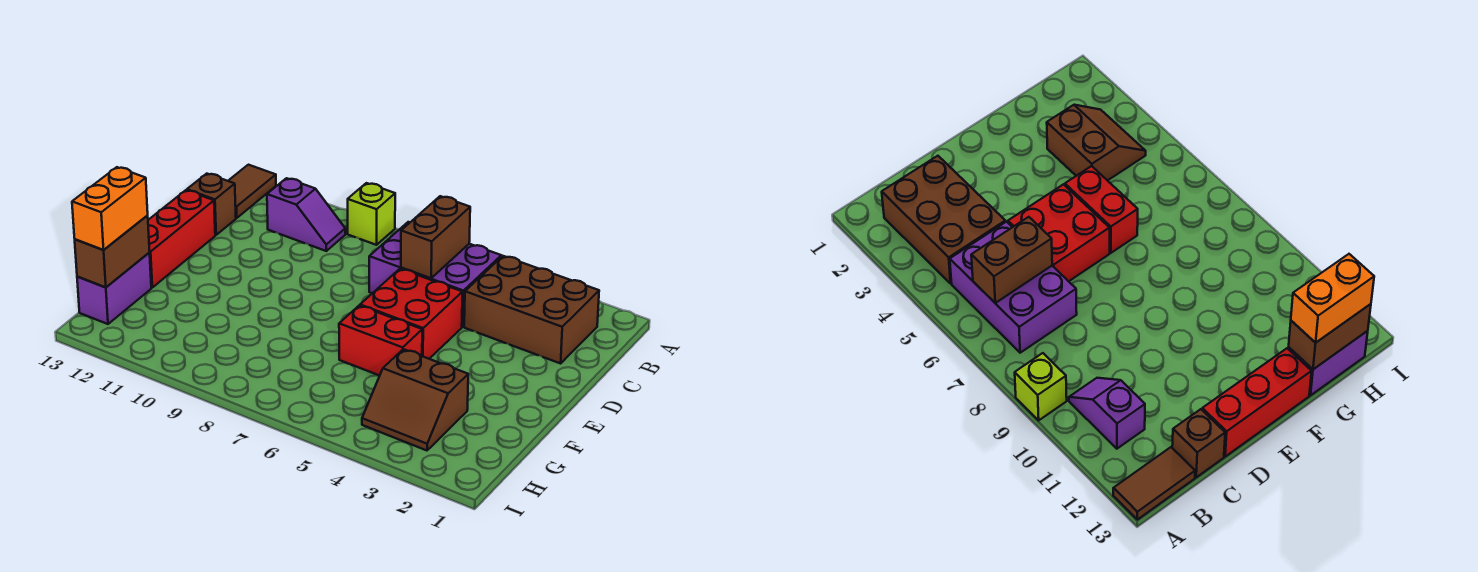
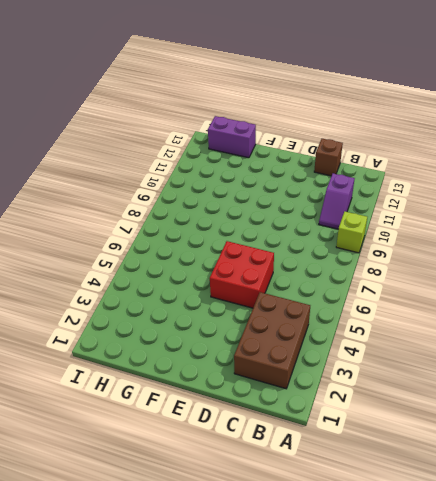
none -> brown 1x2 tile [228,165,276,218]
none -> purple 2x3 brick [369,222,501,327]
none -> red 1x3 brick [148,190,215,287]

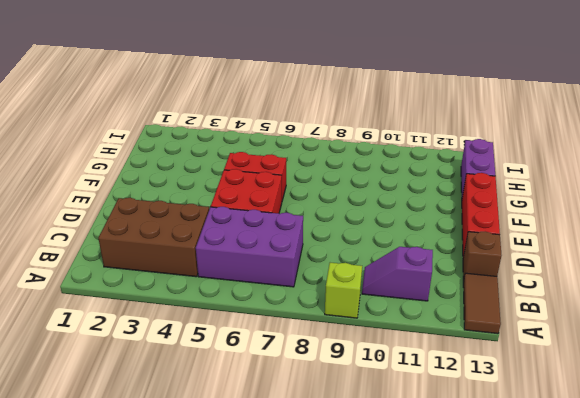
none -> brown 2x2 slope [362,349,468,450]
none -> brown 1x2 brick [401,196,470,278]
none -> brown 1x2 brick [75,215,150,288]

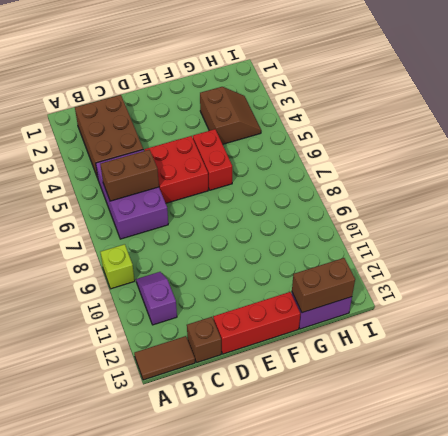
none -> orange 1x2 brick [72,167,148,250]

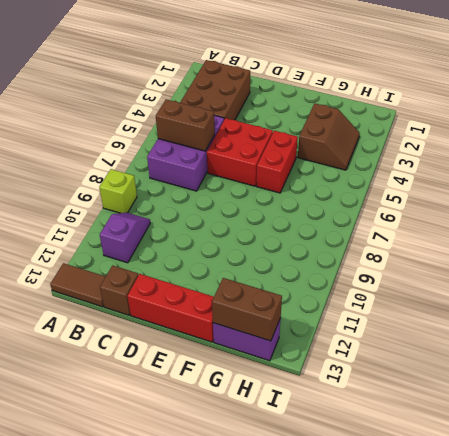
none -> orange 1x2 brick [72,167,148,250]

